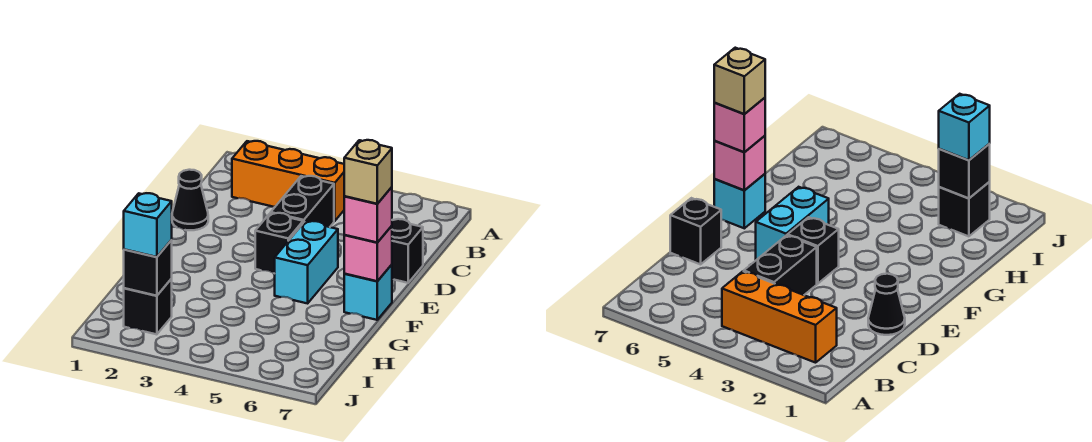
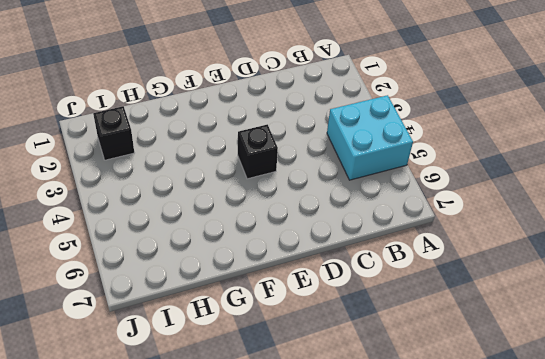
cyan 2x2 brick [327,95,413,180] -> orange 1x3 brick [232,141,345,221]
none -> black 1x2 brick [271,176,334,227]
none -> black 1x1 cone [172,170,208,230]
none -> black 1x1 brick [392,219,423,283]

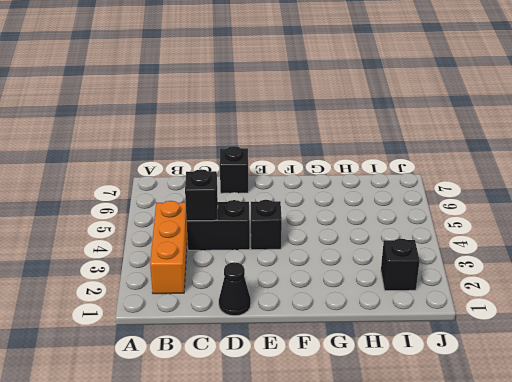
black 1x1 brick [185,169,218,221] -> black 1x1 brick moved to [124,240,172,296]
none -> cyan 1x2 brick [275,221,338,303]
none -> cyan 1x1 brick [344,265,392,320]
none -> pink 1x1 brick [344,226,392,281]

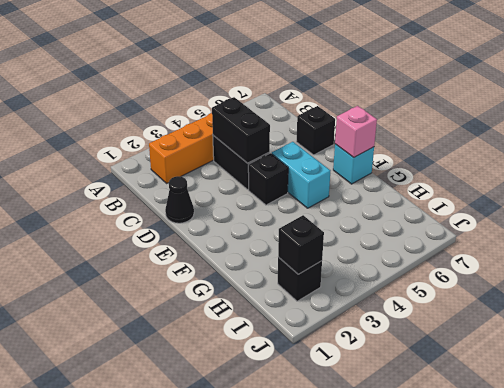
black 1x2 brick [212,97,270,163] -> none
none -> pink 1x1 brick [344,187,392,243]
none -> cyan 1x1 brick [124,193,172,257]
none -> tan 1x1 brick [344,140,392,204]

